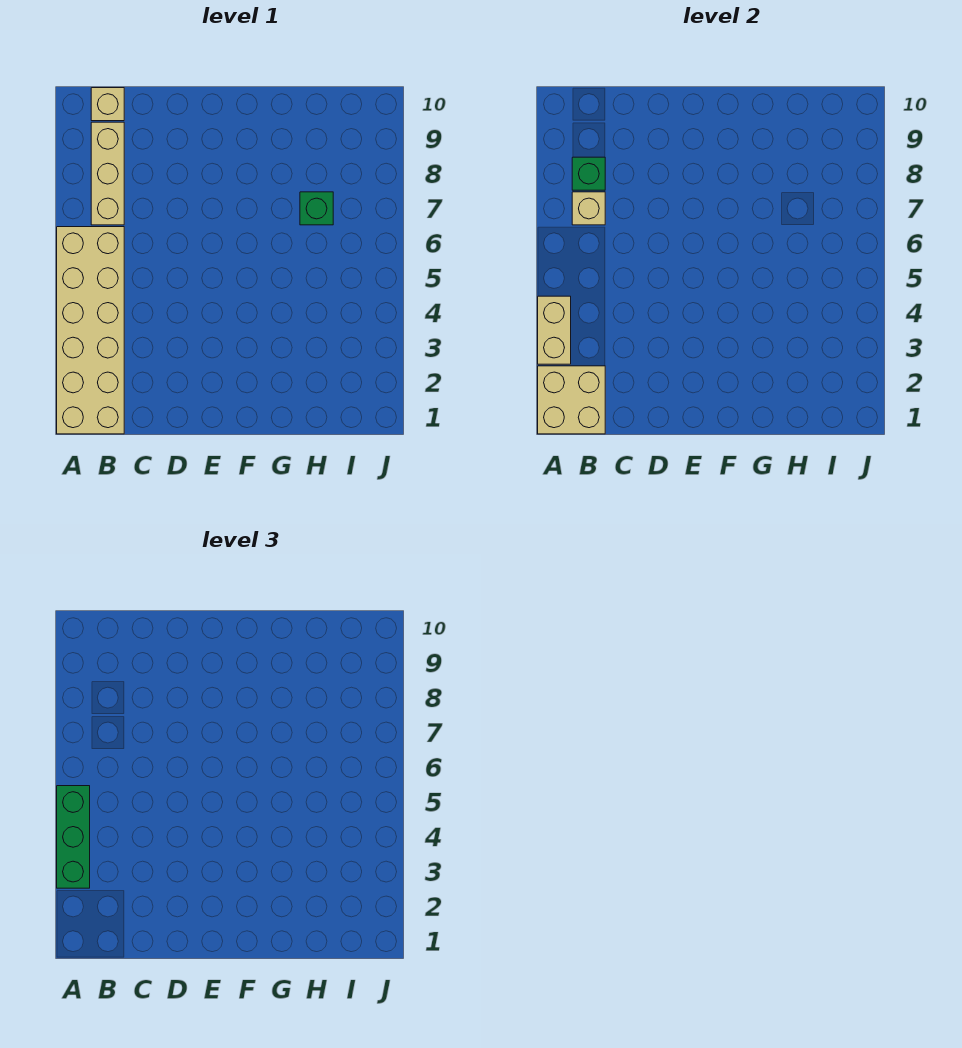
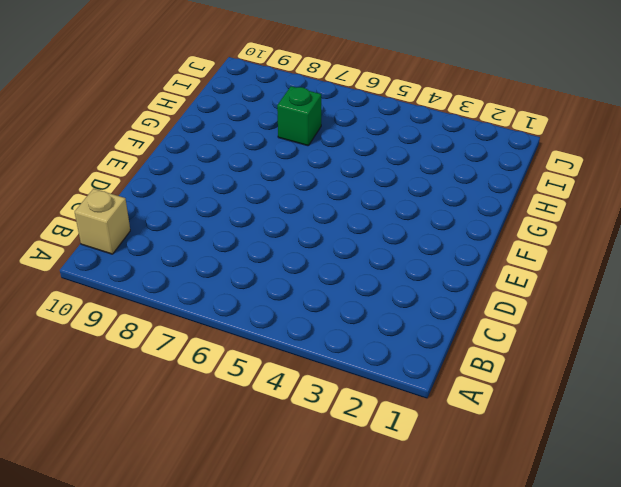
none -> tan 2x6 brick [57,227,124,434]
none -> tan 1x3 brick [91,122,124,225]

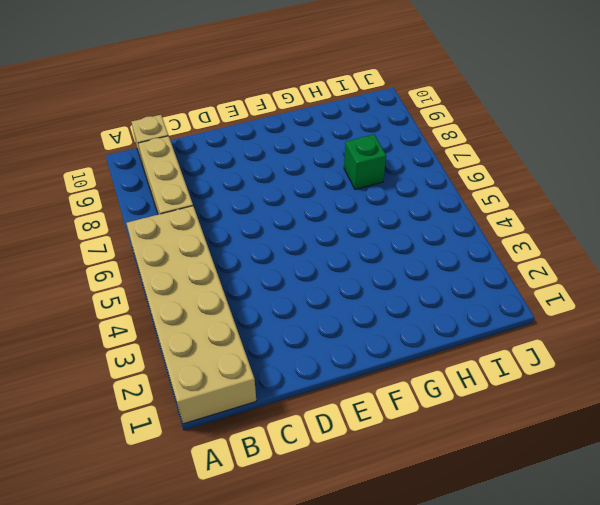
none -> tan 2x2 brick [538,366,605,434]
none -> tan 1x2 brick [538,296,571,364]

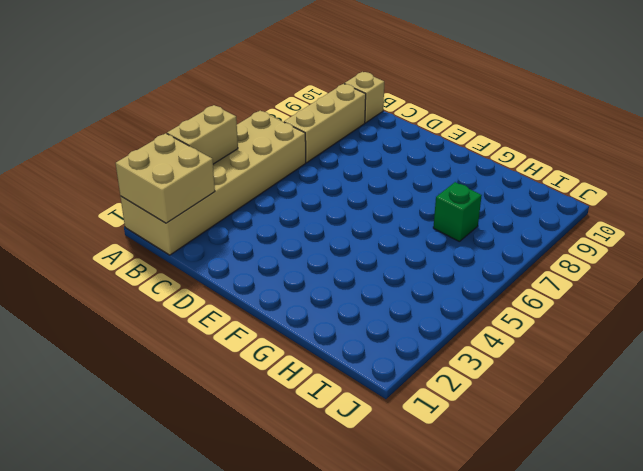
none -> tan 1x1 brick [572,192,605,225]
none -> green 1x1 brick [572,157,605,190]

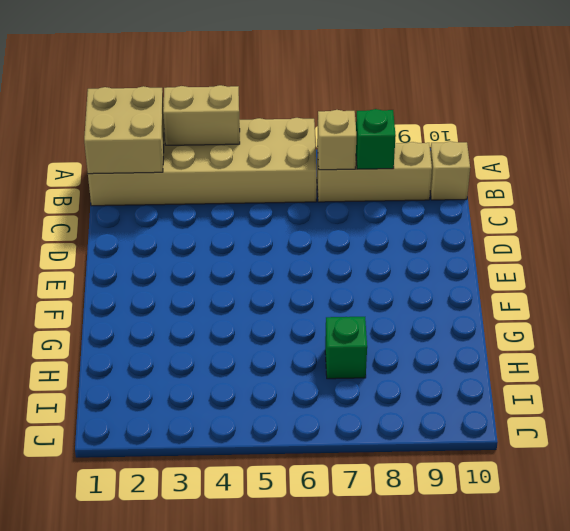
none -> green 1x3 brick [57,786,90,888]

